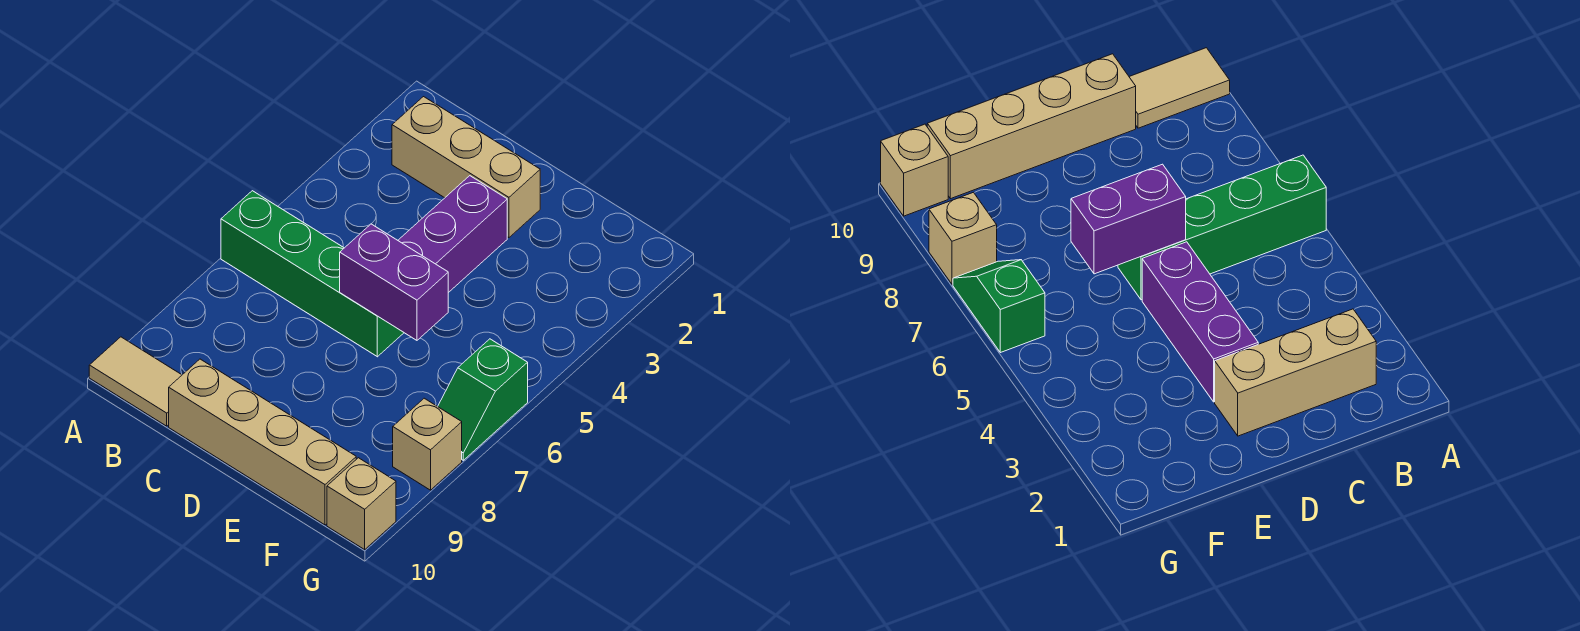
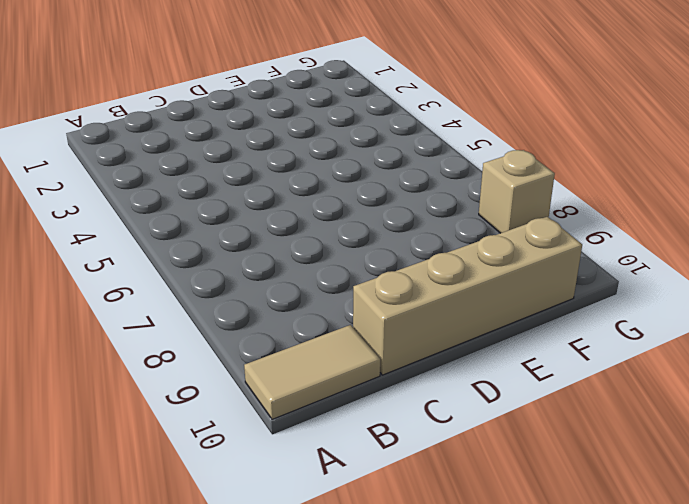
none -> green 1x4 brick [221,191,404,357]
none -> tan 1x3 brick [392,97,540,238]

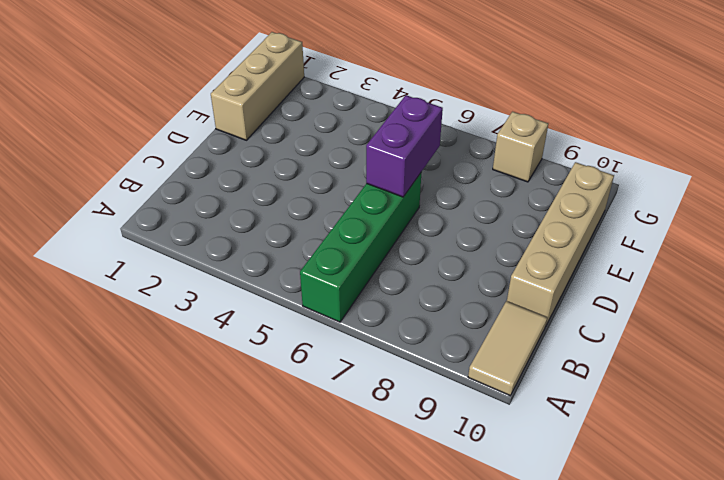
tan 1x3 brick [211,32,304,140] -> tan 1x3 brick moved to [392,97,540,238]
none -> purple 1x3 brick [398,176,507,293]
none -> green 1x2 slope [438,339,528,460]

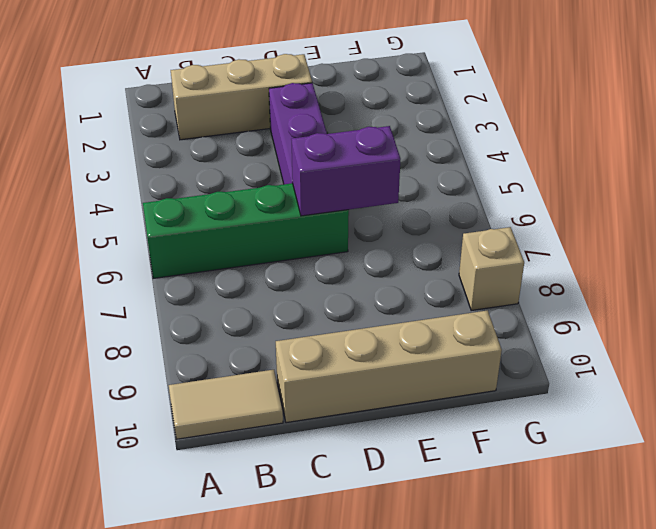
none -> green 1x2 slope [438,339,528,460]
none -> tan 1x1 brick [327,458,396,549]

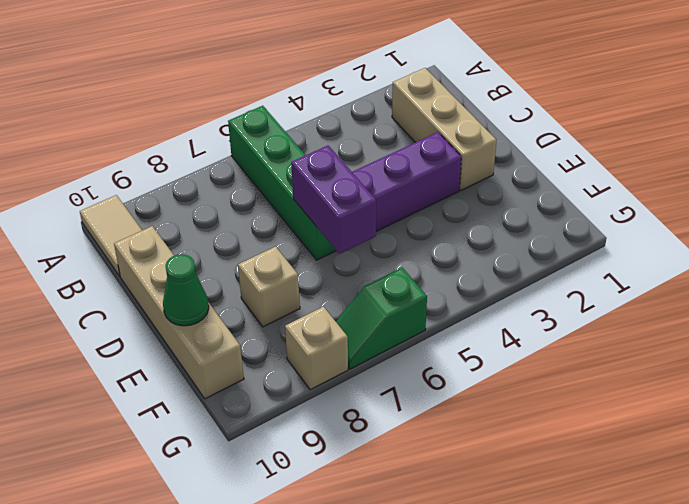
tan 1x1 brick [238,247,300,327] -> tan 1x1 brick moved to [327,458,396,549]
green 1x1 cone [163,254,209,326] -> none

